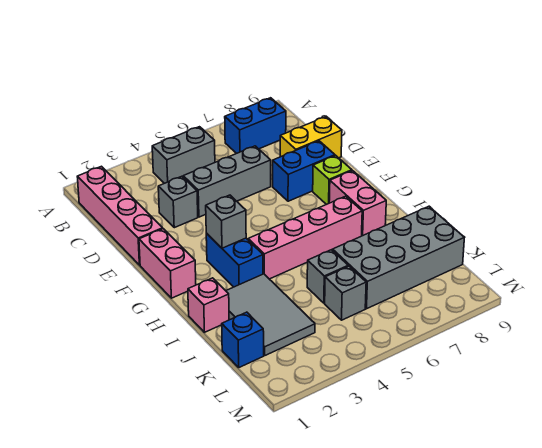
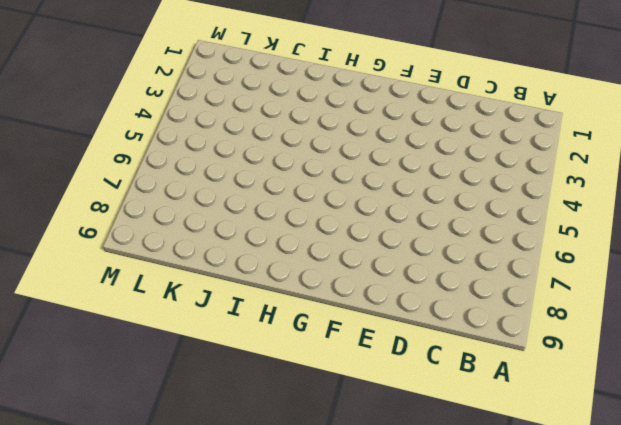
none -> pink 1x4 brick [77,166,163,265]
none -> grey 1x2 brick [152,127,215,183]
none -> blue 1x2 brick [225,98,286,154]

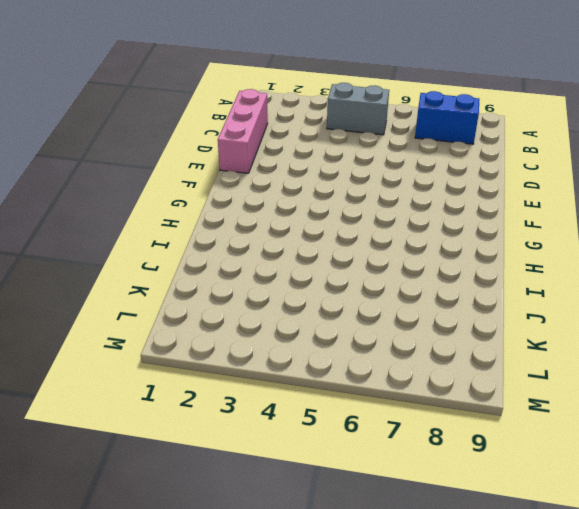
pink 1x3 brick [218,89,268,173] -> pink 1x4 brick [77,166,163,265]
none -> grey 1x1 brick [158,176,198,228]
none -> grey 1x3 brick [183,146,271,217]
none -> yellow 1x2 brick [280,117,342,158]

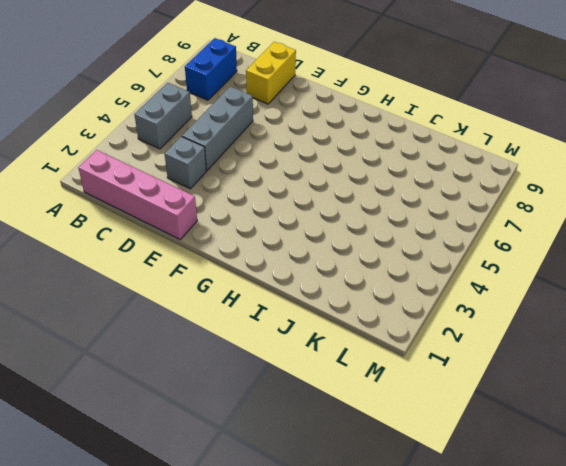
none -> blue 1x2 brick [273,141,335,201]
none -> pink 1x2 brick [139,229,196,298]
none -> lime 1x1 brick [313,156,352,205]

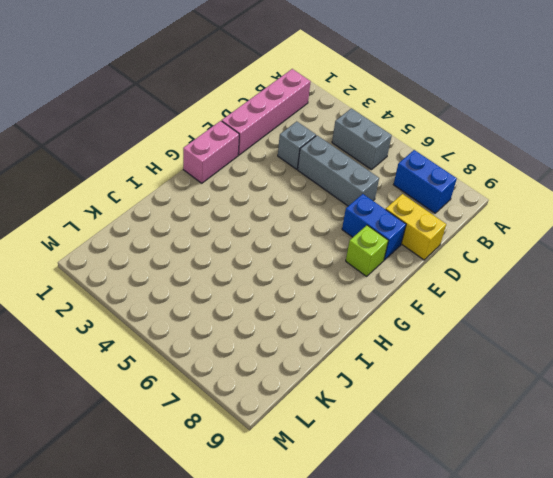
none -> blue 1x2 brick [206,234,263,287]
none -> pink 1x2 brick [329,171,386,236]
none -> pink 1x4 brick [248,196,362,279]

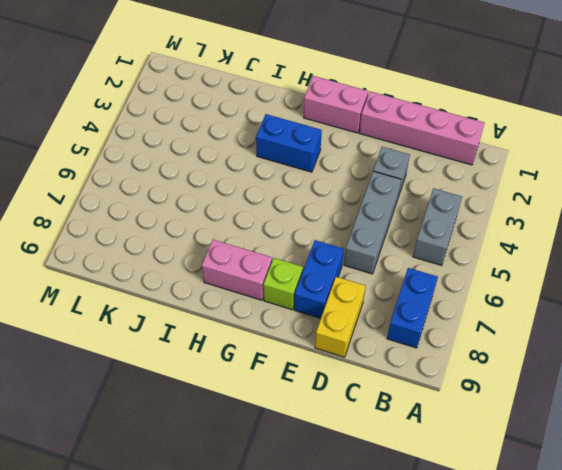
none -> pink 1x4 brick [248,196,362,279]
none -> pink 1x1 brick [188,278,229,332]
none -> grey 2x3 tile [226,274,315,355]

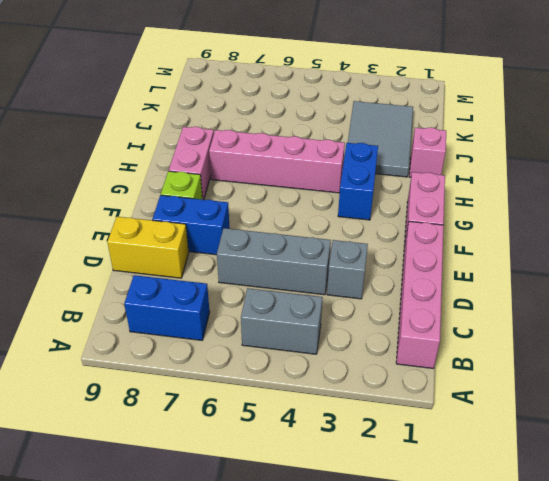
none -> grey 1x1 brick [307,250,348,303]
none -> grey 2x4 brick [333,206,464,309]
none -> blue 1x1 brick [222,312,264,367]

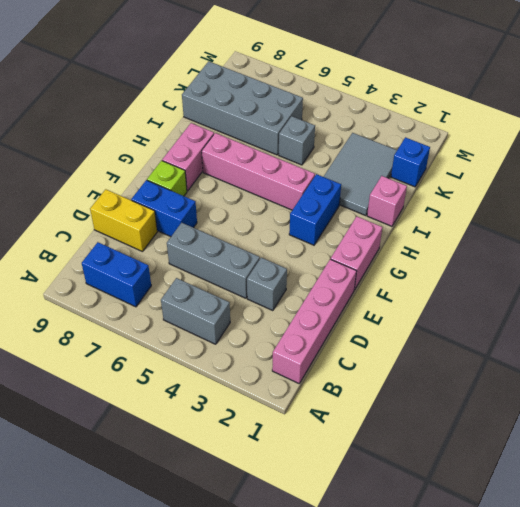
none -> grey 1x1 brick [325,266,366,320]
none -> grey 1x1 brick [206,195,246,248]

